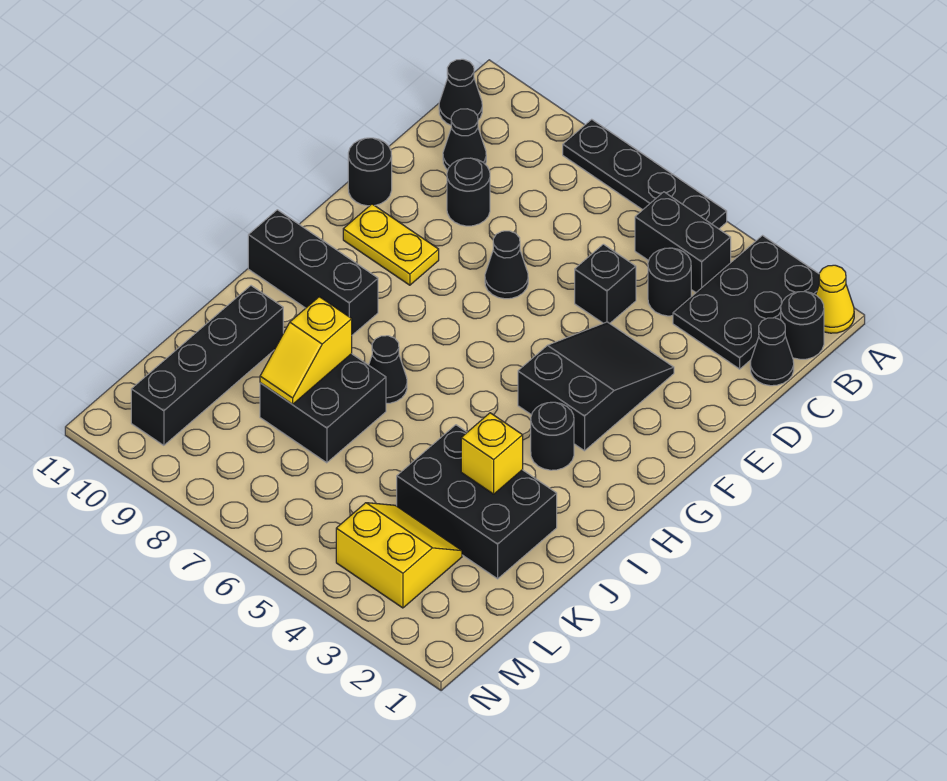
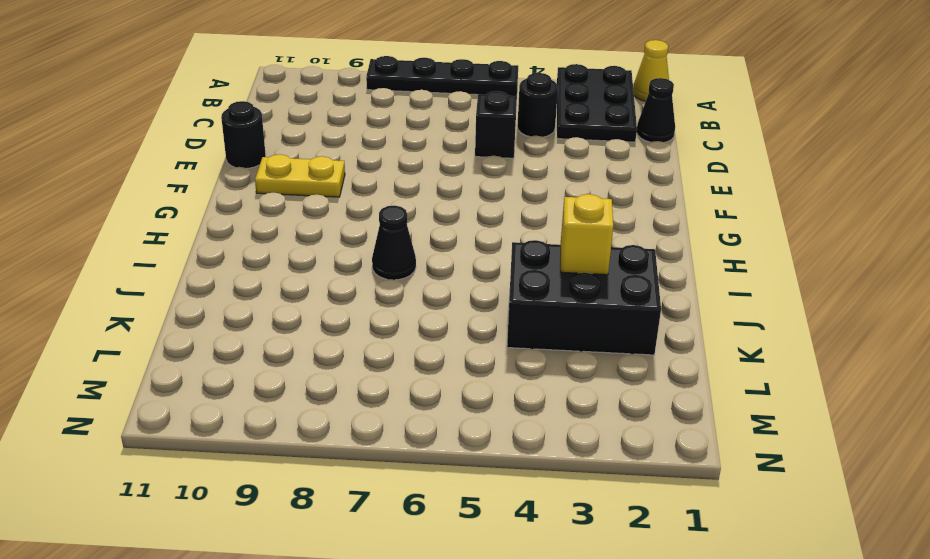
none -> black 1x1 round brick [781,292,824,359]
none -> black 1x2 brick [635,192,731,292]
none -> black 1x1 cone [439,59,482,125]

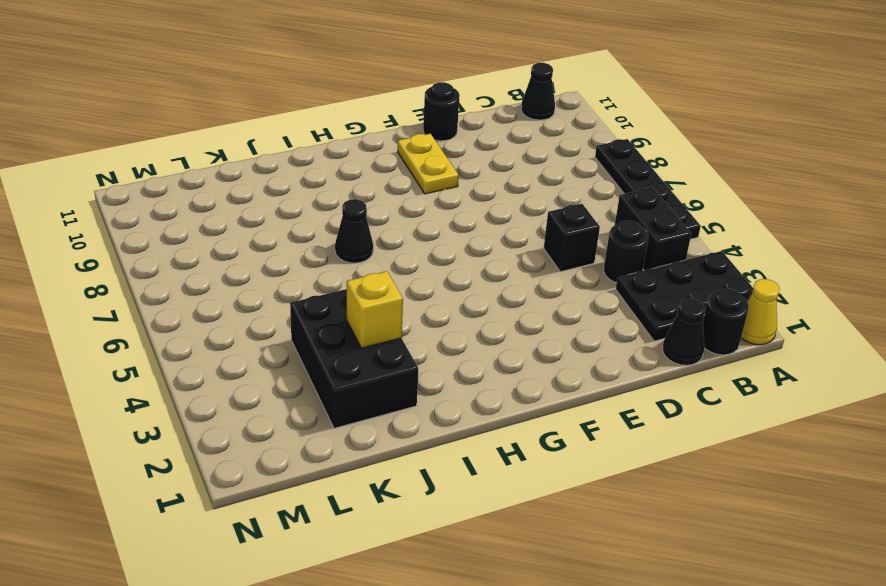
none -> black 1x1 cone [443,109,486,170]
none -> black 1x1 round brick [447,158,490,226]
none -> black 2x3 slope [518,322,674,451]

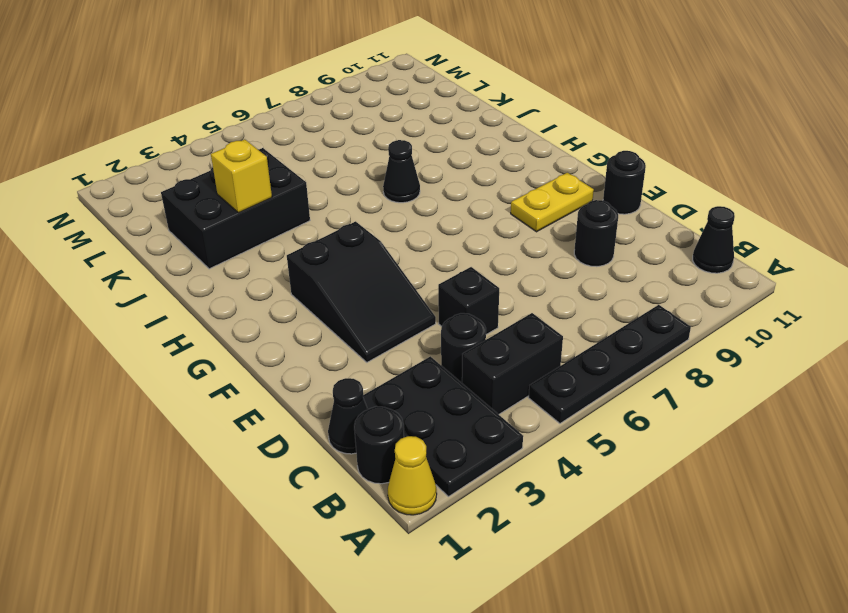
none -> black 1x1 cone [443,109,486,170]
none -> black 1x1 cone [485,231,528,299]
none -> black 1x1 round brick [531,402,574,470]

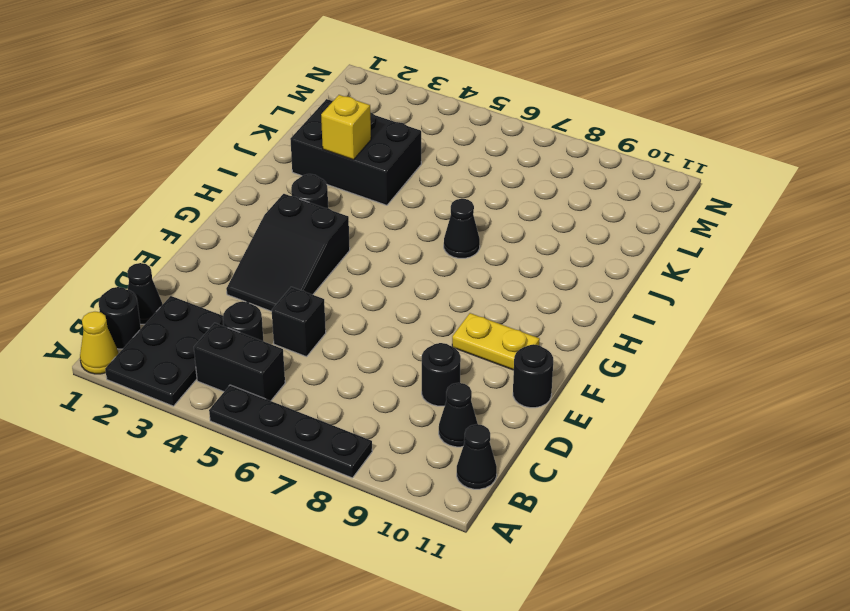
none -> black 1x1 cone [485,231,528,299]
none -> black 1x3 brick [248,210,378,335]
none -> black 2x2 brick [260,354,386,463]

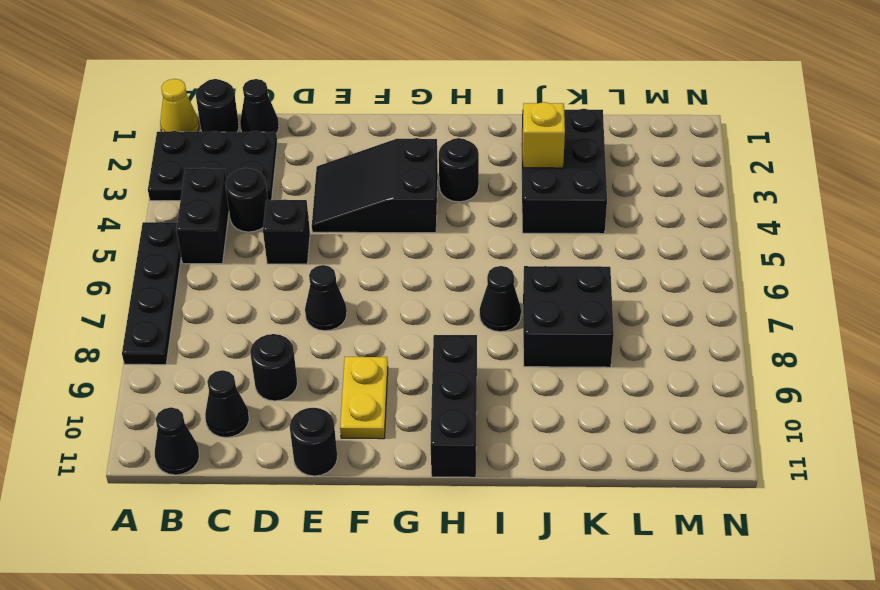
none -> black 1x4 brick [131,286,283,445]
none -> yellow 2x2 slope [336,503,462,608]
none -> yellow 1x2 slope [260,297,352,404]

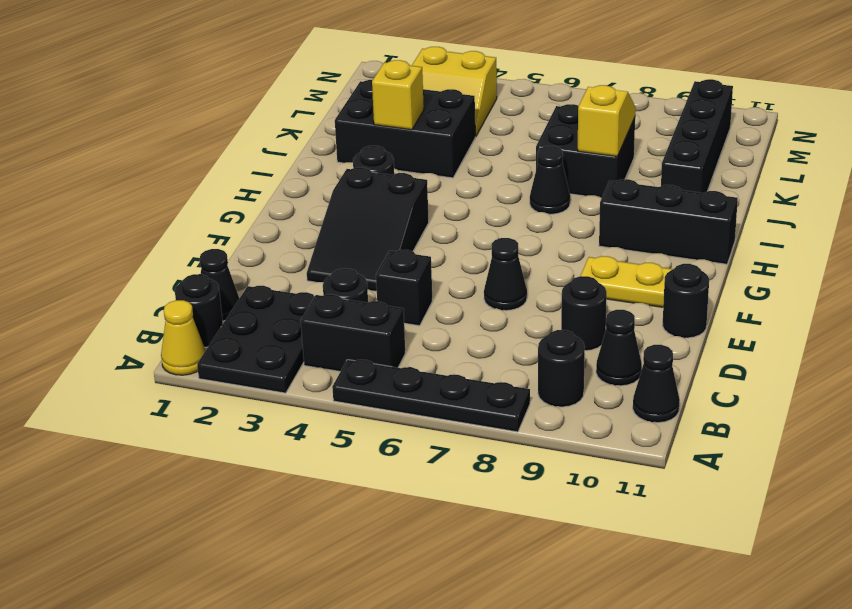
black 1x1 round brick [538,330,585,407] -> none

